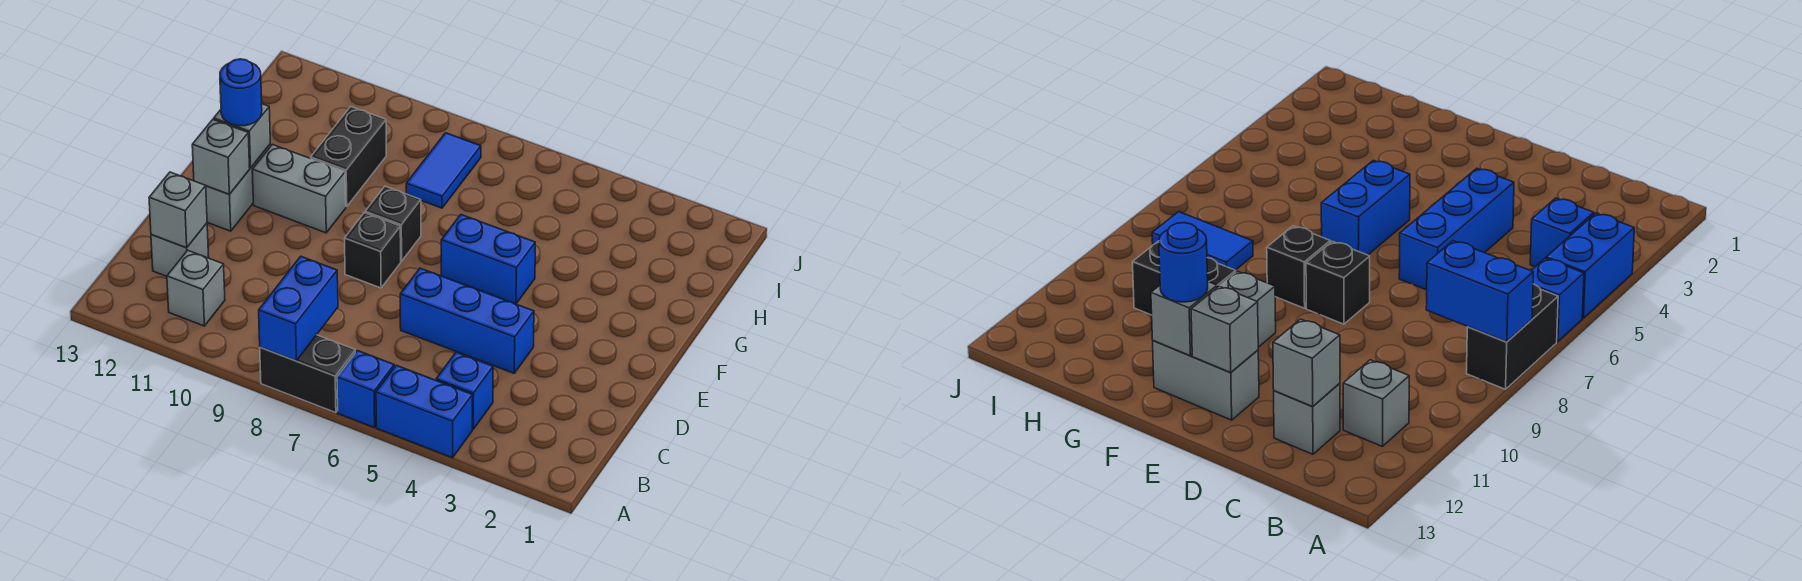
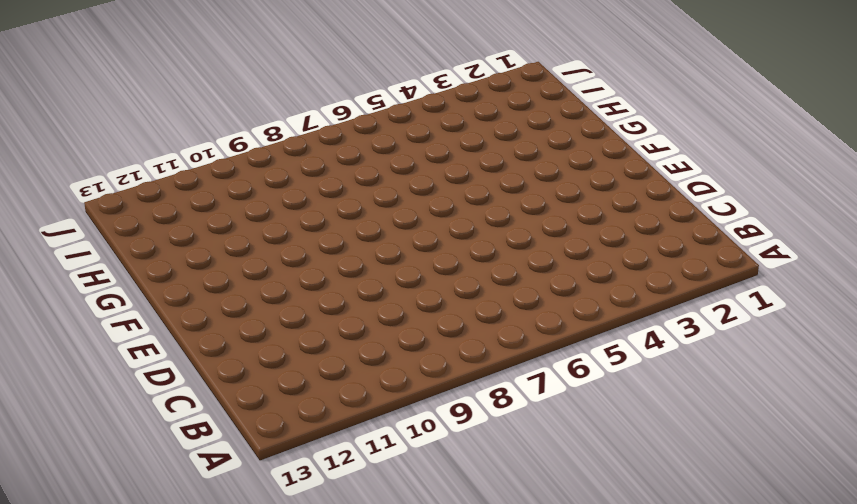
none -> blue 1x2 brick [376,365,473,458]
none -> blue 1x1 brick [337,351,394,428]
none -> black 1x2 brick [260,335,355,413]

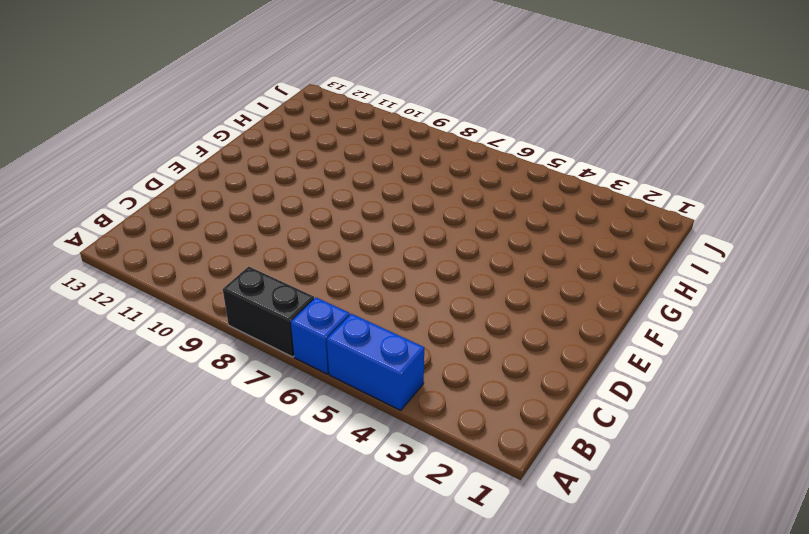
none -> blue 1x1 brick [436,352,493,429]
none -> grey 1x1 brick [167,250,225,326]
none -> grey 1x1 brick [151,223,209,276]

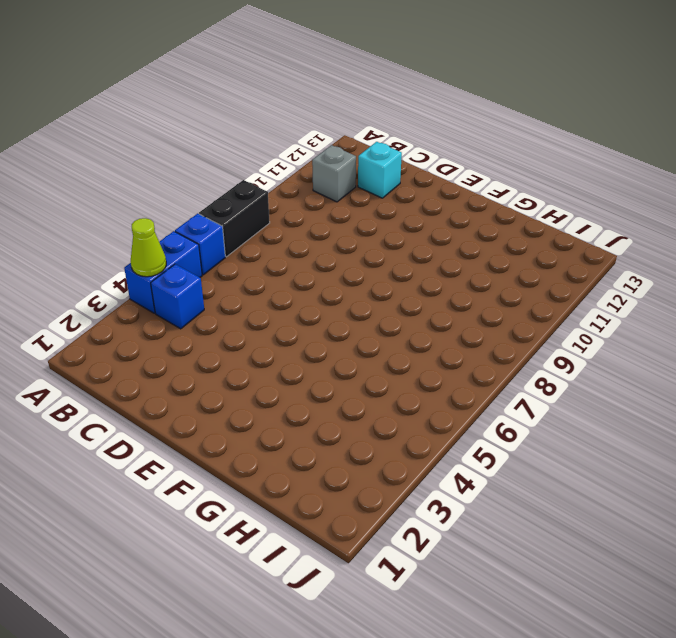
lime 1x1 cone [131,218,166,277] -> none
cyan 1x1 brick [358,142,402,198] -> grey 1x1 brick [151,223,209,276]
none -> blue 1x3 brick [400,268,534,373]
none -> black 1x1 brick [345,213,401,288]
none -> grey 1x2 brick [206,145,271,231]

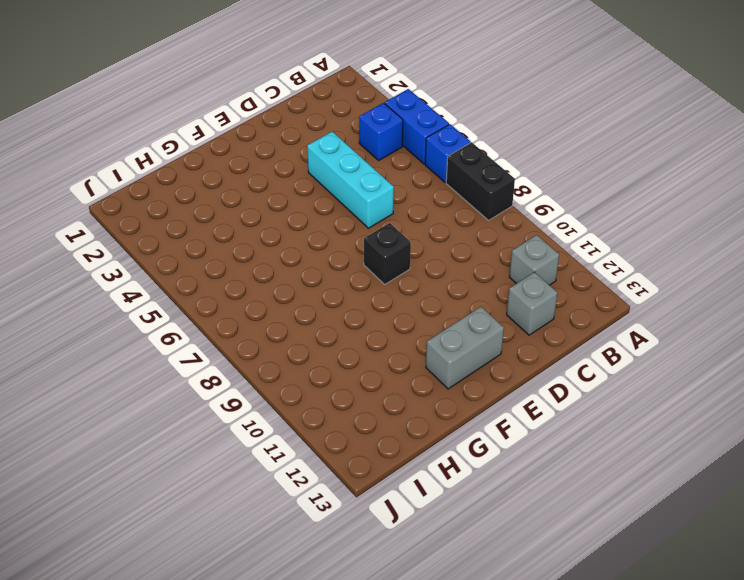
cyan 1x3 brick [307,132,394,228] -> blue 1x3 brick [400,268,534,373]
none -> blue 1x2 brick [441,215,535,304]
none -> black 1x1 brick [365,186,421,261]
none -> grey 1x2 brick [252,144,346,233]

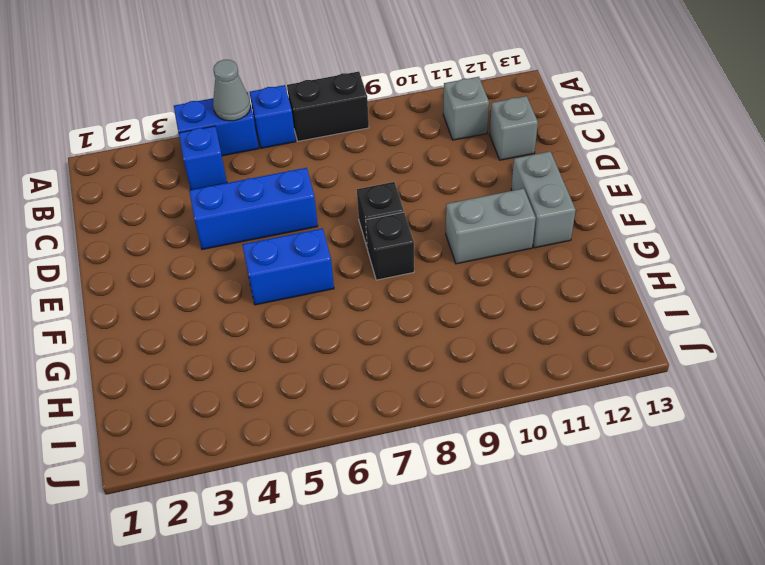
grey 1x1 cone [213,60,251,121] -> none
none -> black 1x2 brick [311,107,386,207]
none -> blue 1x2 tile [406,133,481,208]
none -> blue 1x2 brick [259,256,338,361]

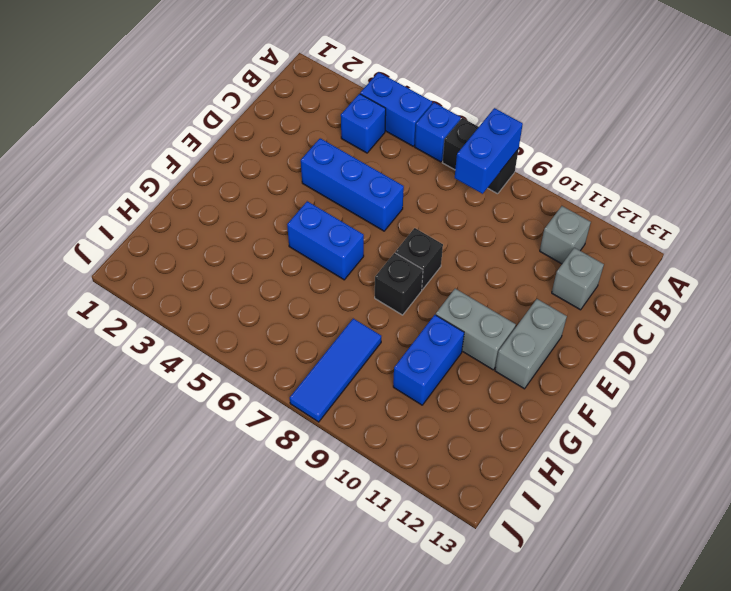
blue 1x2 brick [393,315,464,405] -> black 1x2 brick [311,107,386,207]
blue 1x3 tile [290,319,381,422] -> blue 1x2 tile [406,133,481,208]
none -> grey 1x1 brick [149,172,207,248]
none -> grey 1x1 brick [192,119,250,194]
none -> grey 1x1 brick [214,104,270,168]

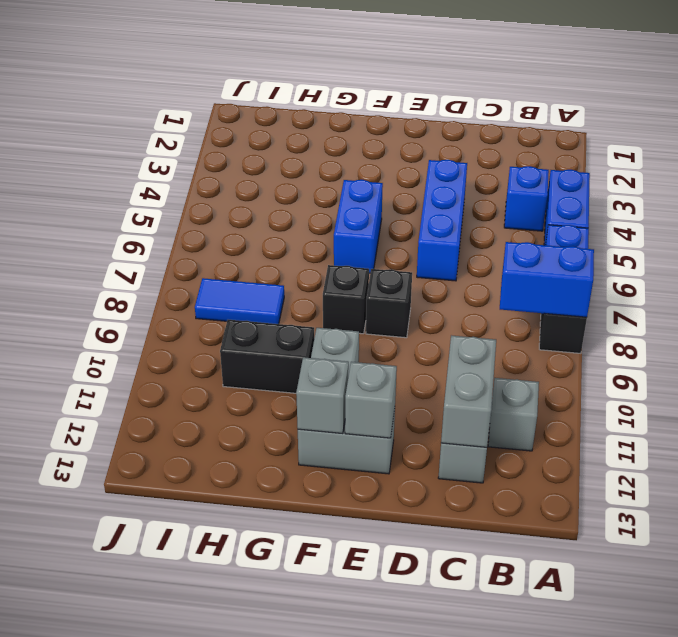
grey 1x2 brick [441,335,496,447] -> grey 1x1 brick [149,172,207,248]
none -> blue 1x1 round brick [220,59,262,126]

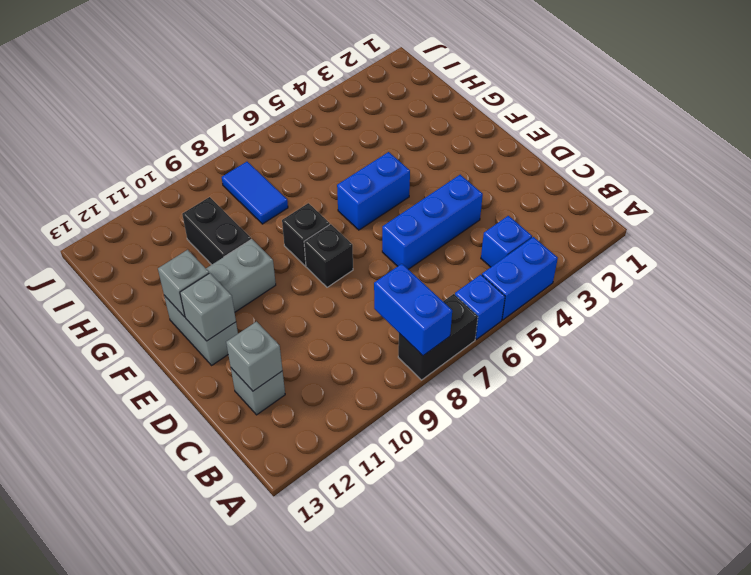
none -> grey 1x1 brick [167,250,225,326]
none -> blue 1x1 round brick [220,59,262,126]

